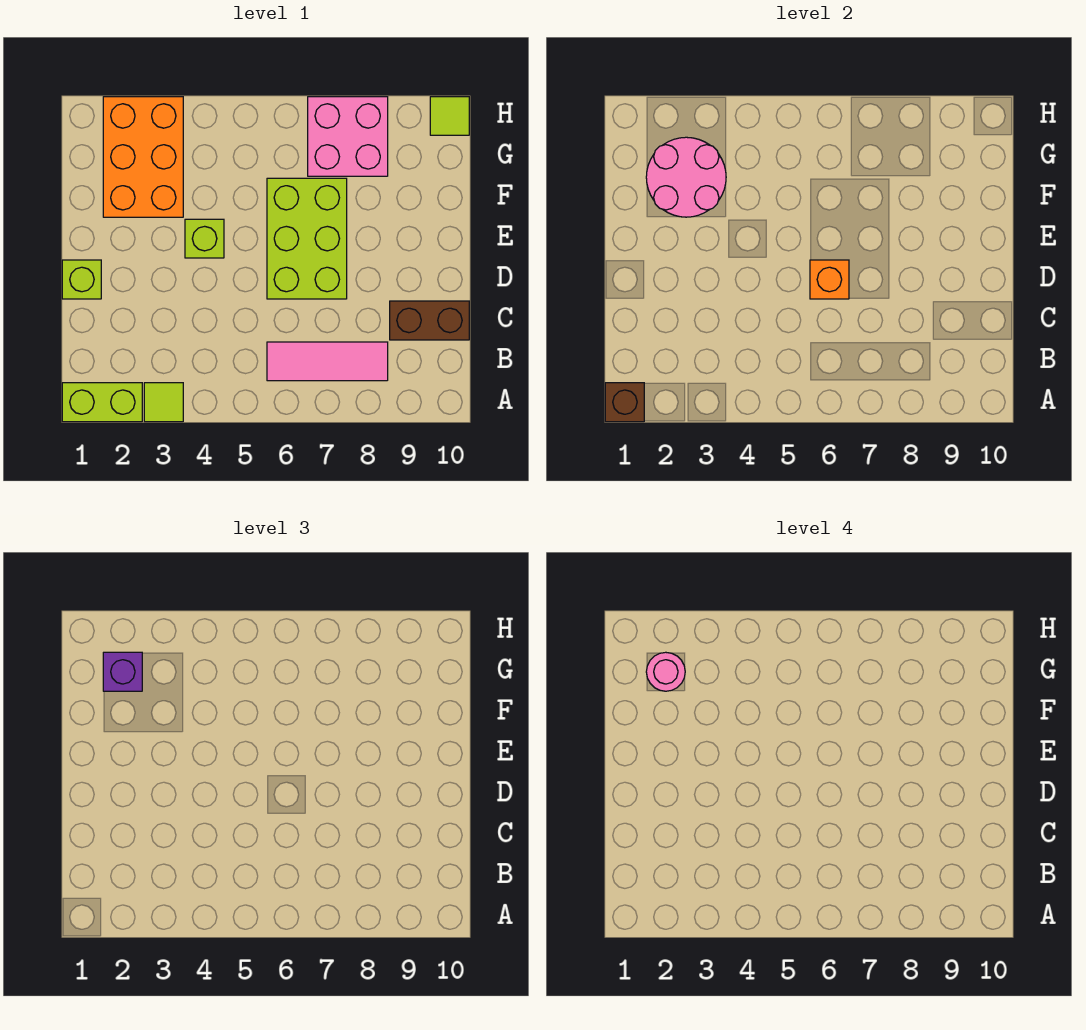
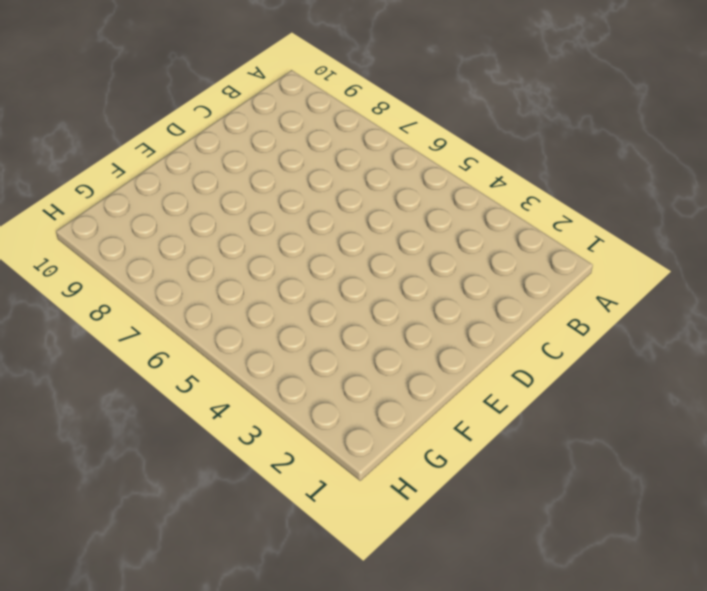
none -> lime 1x2 brick [62,383,142,422]
none -> lime 1x1 tile [144,383,183,422]
none -> pink 1x3 tile [267,342,388,381]

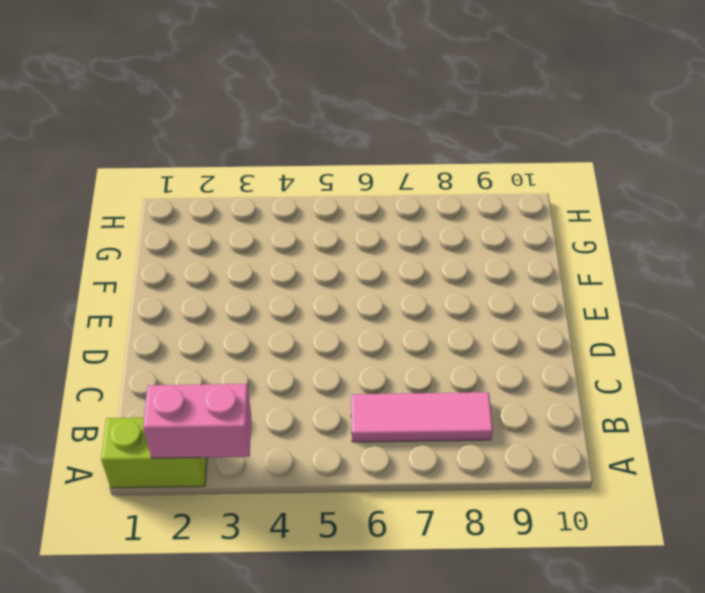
pink 1x2 brick [143,384,251,458] -> none
none -> lime 1x1 tile [144,383,183,422]
none -> brown 1x2 brick [390,301,469,340]
none -> lime 1x1 brick [62,260,101,299]

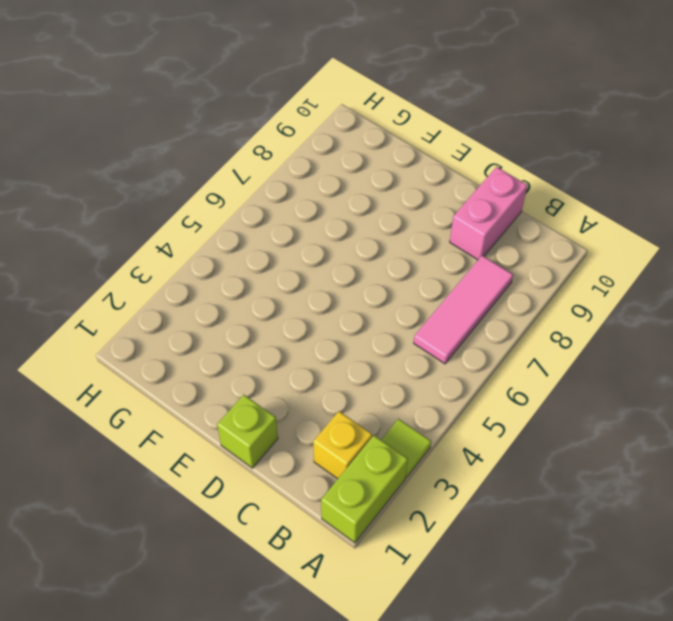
yellow 1x1 brick [313,411,372,479] -> none
pink 1x2 brick [450,167,527,260] -> brown 1x2 brick [390,301,469,340]
none -> lime 2x3 brick [267,178,347,299]
none -> lime 1x1 brick [185,219,224,258]
none -> orange 2x3 brick [103,97,183,217]

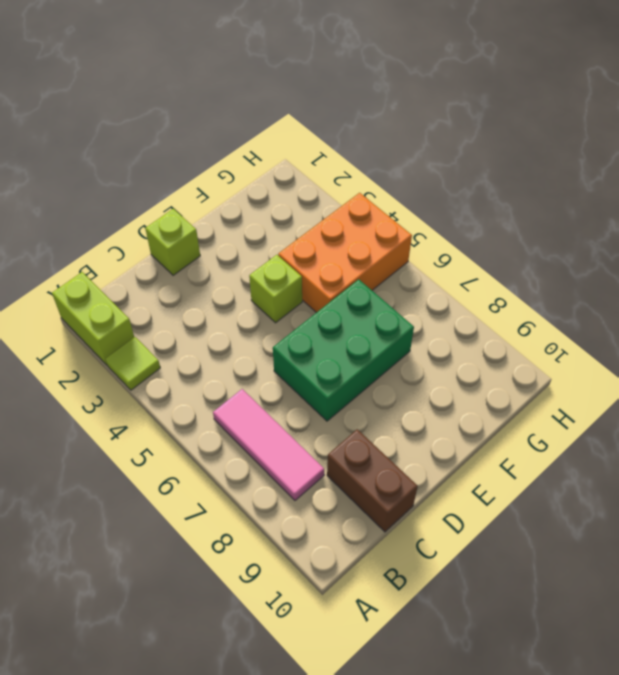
green 2x3 brick [273,279,414,421] -> lime 2x3 brick [267,178,347,299]
orange 2x3 brick [278,193,412,313] -> orange 2x3 brick moved to [103,97,183,217]
none -> pink 2x2 brick [308,97,388,176]
none -> lime 1x1 tile [430,97,469,135]
none -> brown 1x1 brick [605,383,644,422]

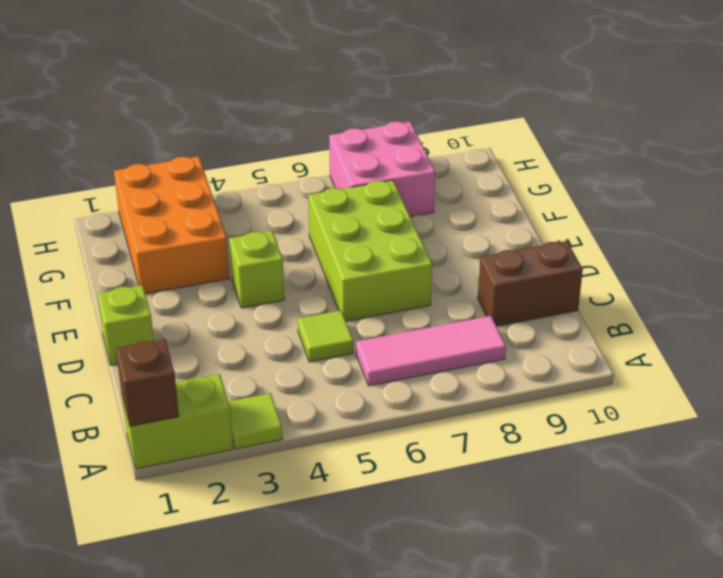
lime 1x1 tile [298,310,353,362] -> lime 1x1 tile moved to [430,97,469,135]
none -> orange 1x1 brick [810,260,849,299]
none -> pink 2x2 round brick [646,137,726,217]
none -> purple 1x1 brick [103,652,142,691]

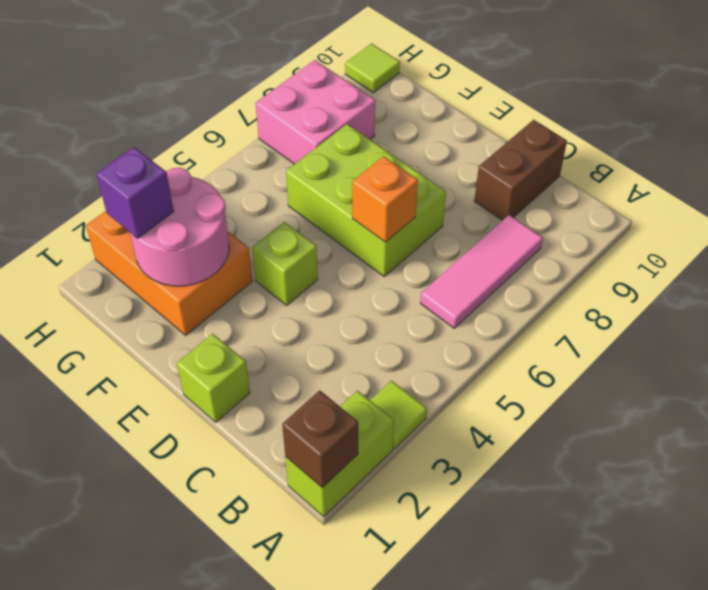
none -> pink 1x1 round brick [646,652,685,691]

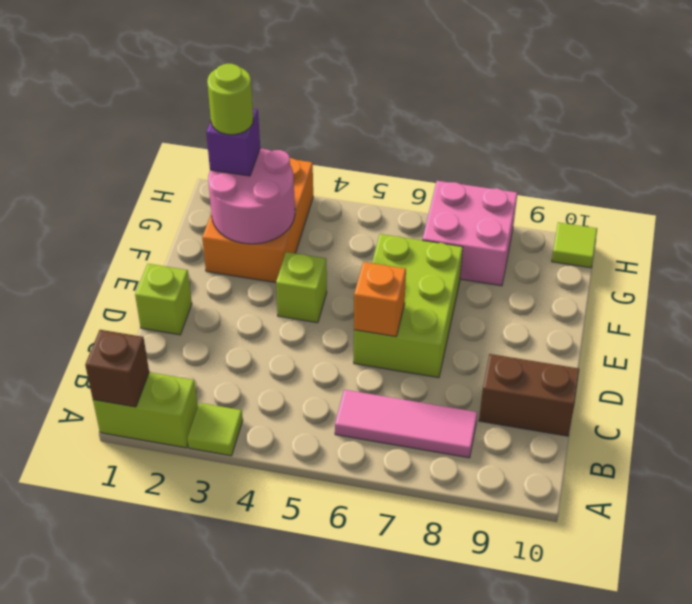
lime 1x1 round brick [207,64,253,135] -> pink 1x1 round brick [646,652,685,691]

